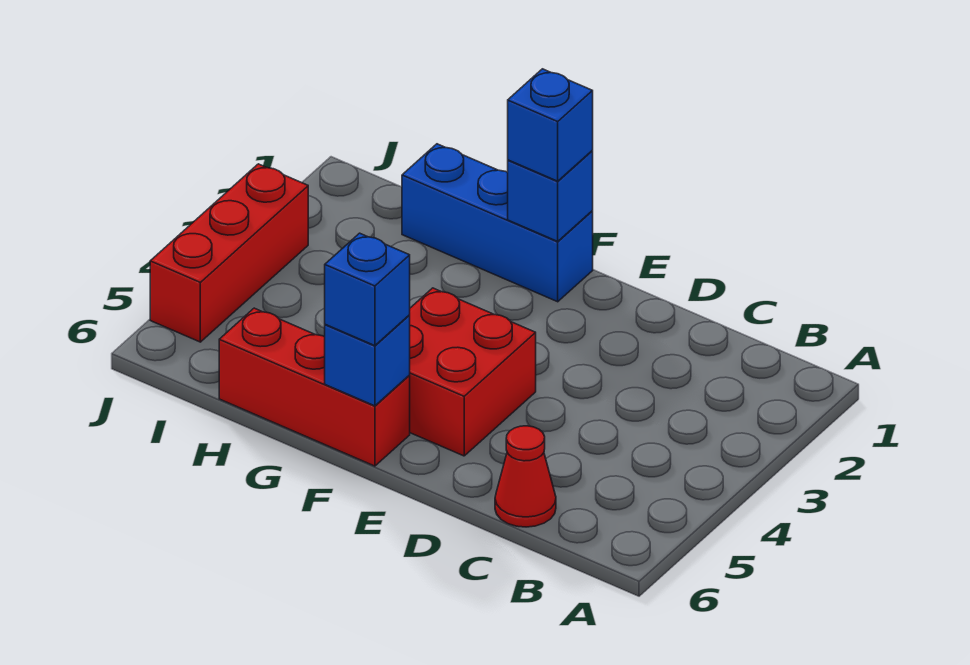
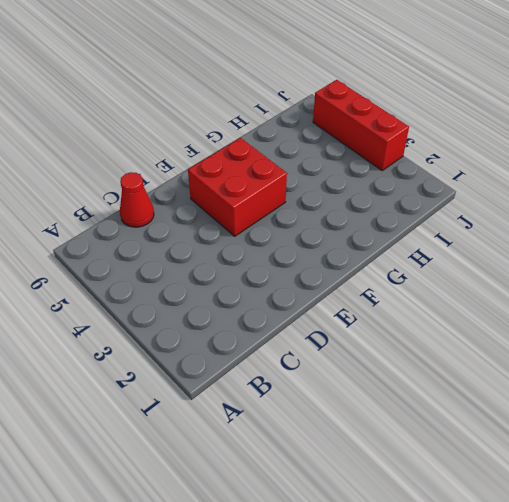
none -> blue 1x3 brick [402,144,593,302]
none -> red 1x3 brick [219,308,410,466]

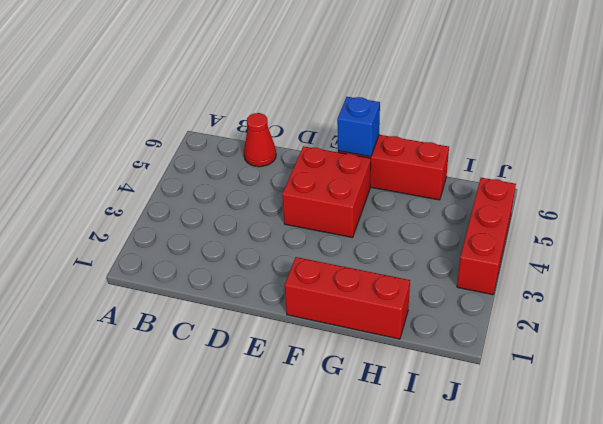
red 1x3 brick [284,257,410,339] -> blue 1x3 brick [402,144,593,302]
none -> blue 1x1 brick [508,151,593,241]
none -> blue 1x1 brick [508,69,593,181]

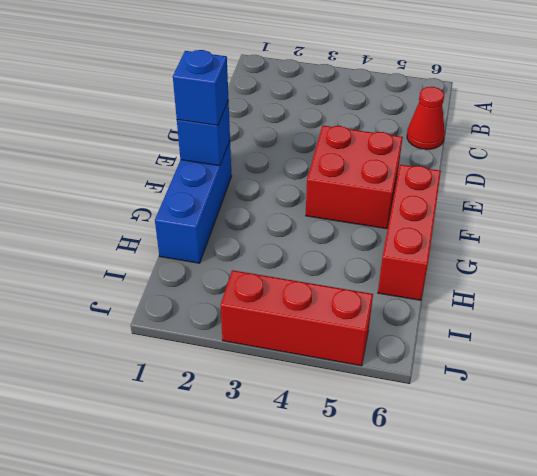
none -> blue 1x1 brick [325,315,410,406]
none -> blue 1x1 brick [325,233,410,346]

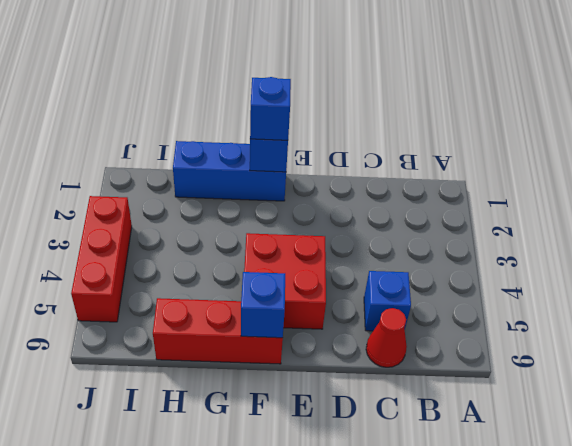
blue 1x1 brick [364,271,411,331] -> blue 1x1 brick moved to [325,233,410,346]

